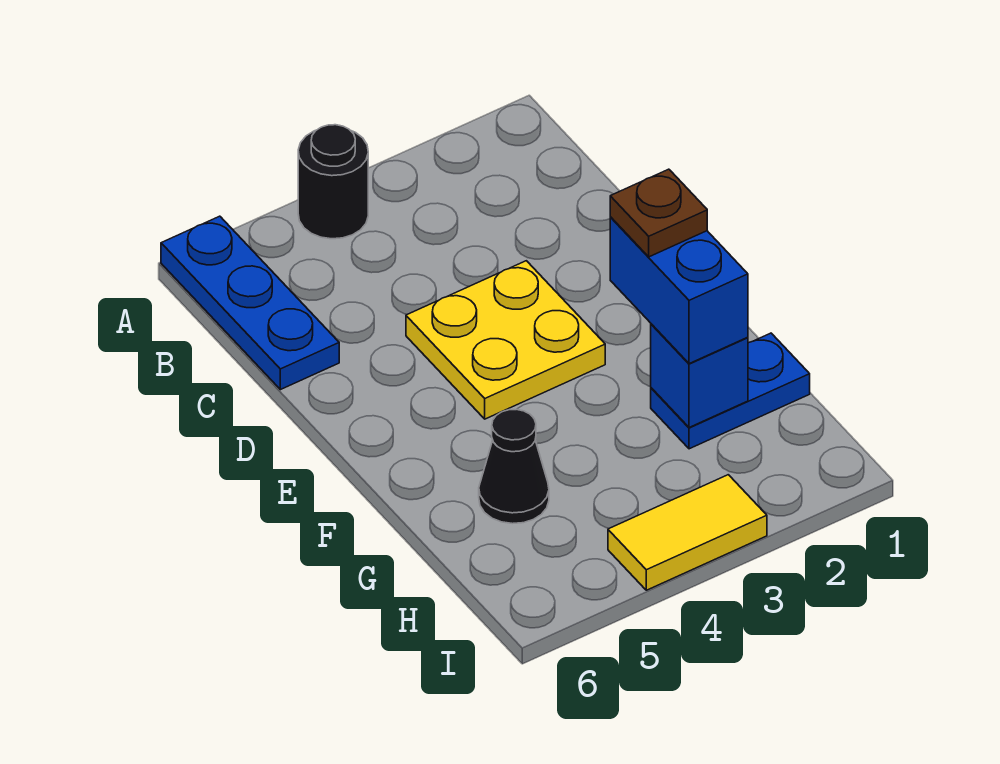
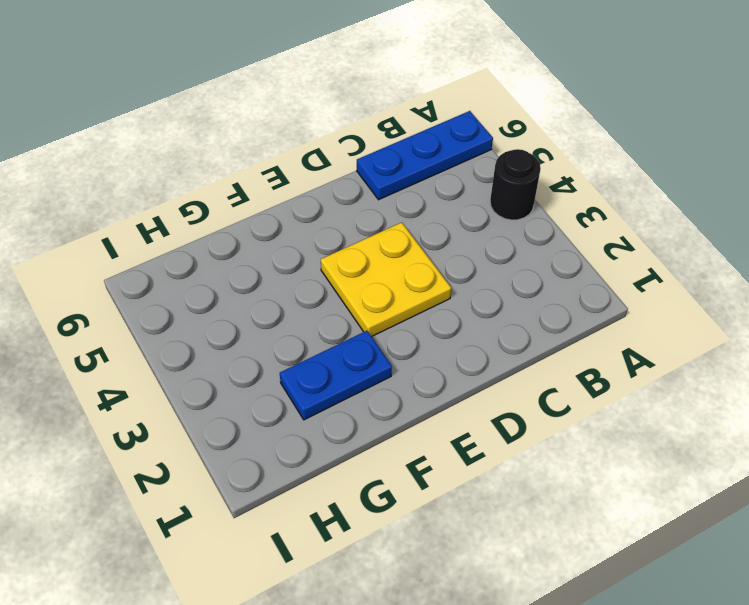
blue 1x2 plate [280,331,392,420] -> blue 1x2 plate turned to [651,333,810,449]
none -> black 1x1 cone [479,409,549,524]
none -> yellow 1x2 tile [608,475,767,590]

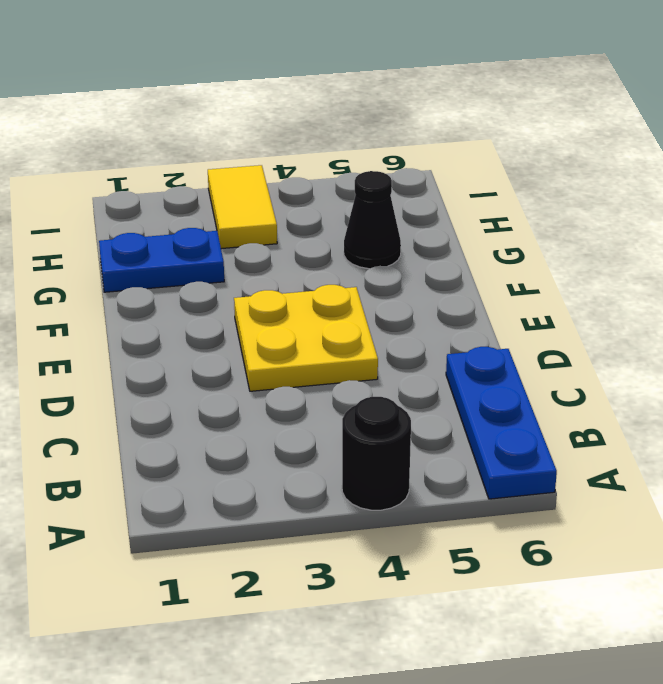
yellow 1x2 tile [208,165,277,249] -> yellow 1x2 tile turned to [608,475,767,590]
none -> blue 1x1 brick [651,324,748,427]
none -> blue 1x2 brick [610,217,748,364]

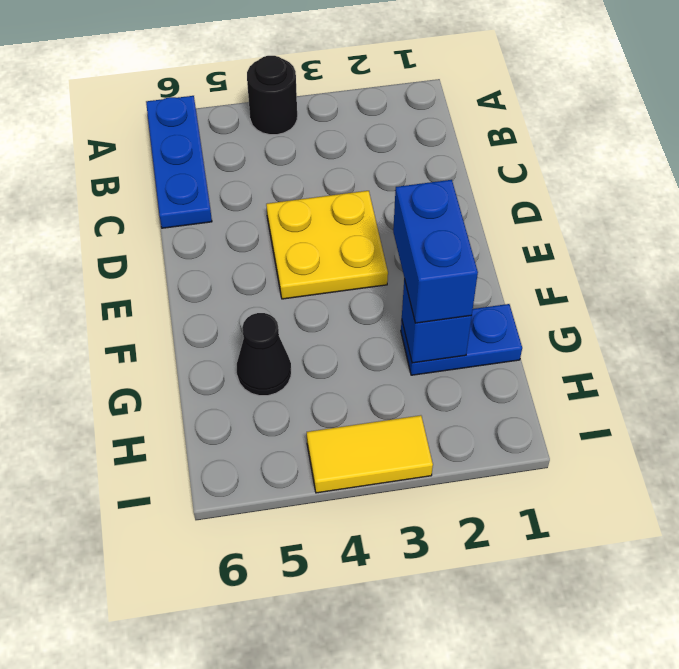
none -> brown 1x1 plate [610,169,707,257]

